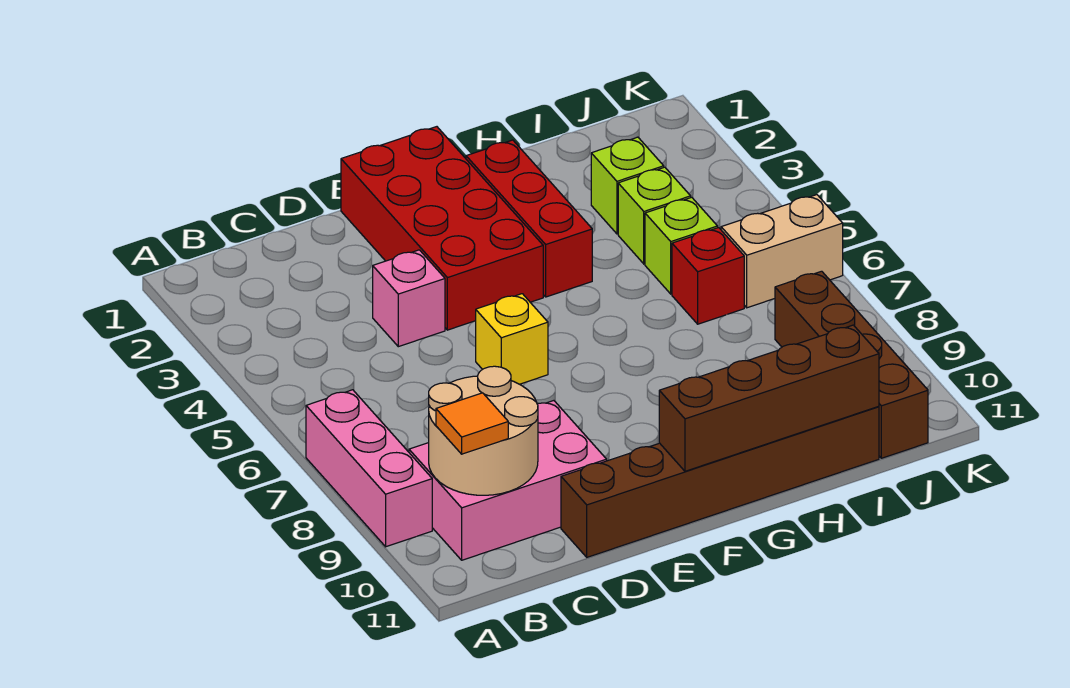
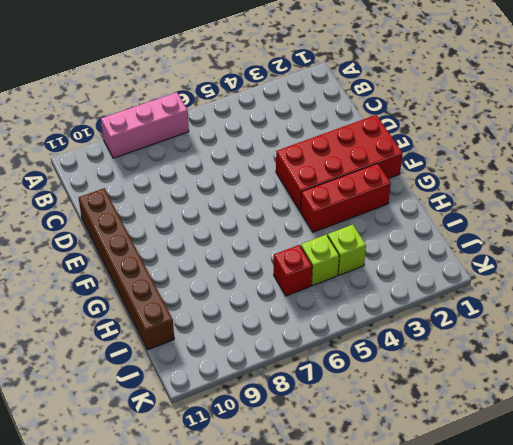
none -> pink 2x3 brick [409,401,607,560]
none -> pink 1x1 brick [373,250,445,347]
none -> yellow 1x1 brick [476,294,548,384]

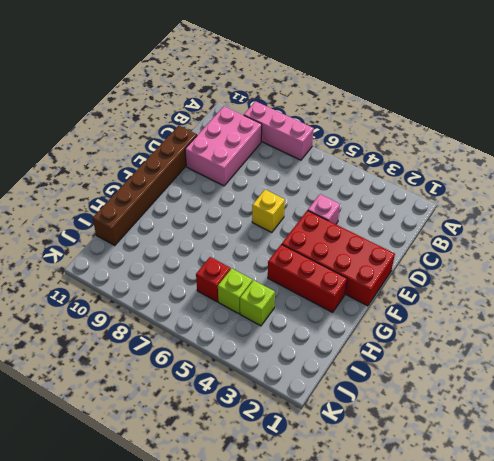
none -> lime 1x1 brick [591,137,664,234]
none -> tan 1x2 brick [721,195,843,308]
none -> brown 1x4 brick [775,271,928,458]

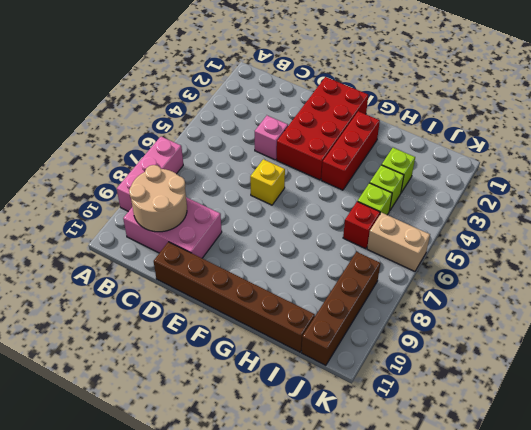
none -> brown 1x4 brick [659,325,879,471]
none -> orange 1x1 tile [436,393,508,454]

